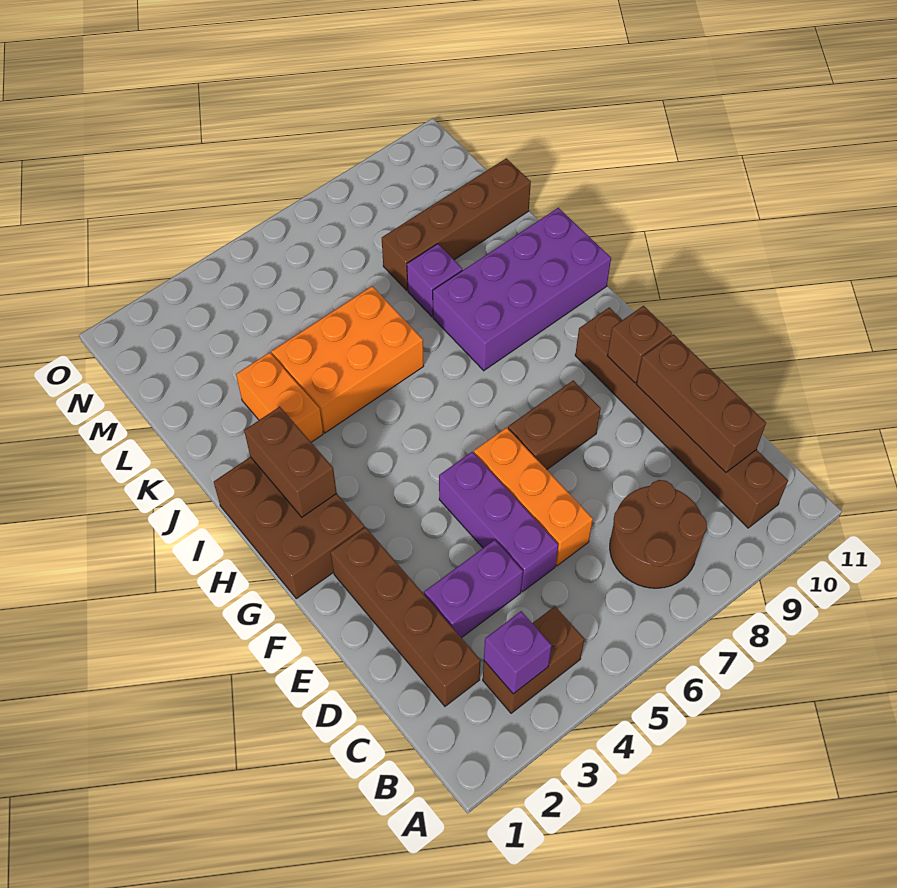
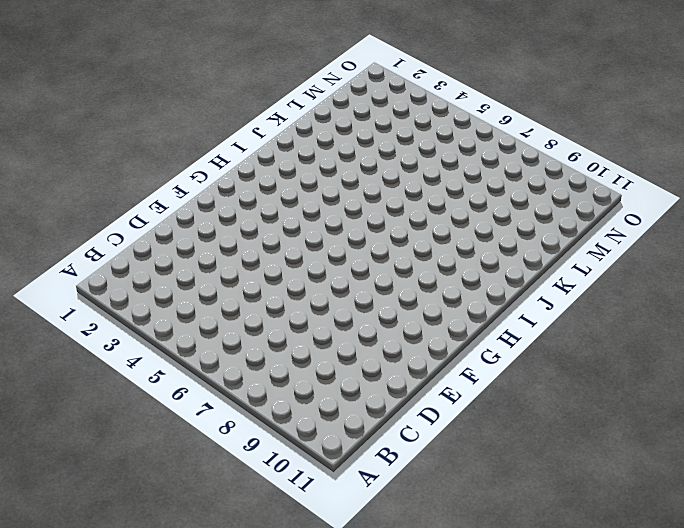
none -> brown 1x2 brick [483,606,584,713]
none -> brown 2x2 round brick [610,480,707,588]
none -> brown 1x6 brick [575,307,788,528]

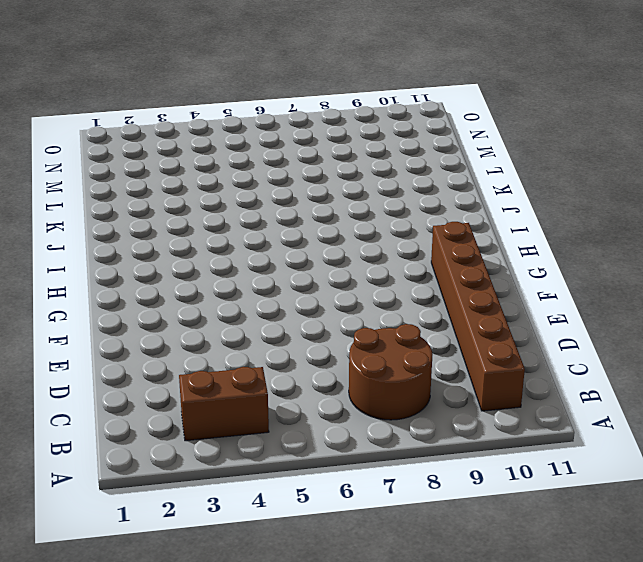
none -> brown 1x4 brick [331,527,481,706]
none -> purple 1x2 brick [424,540,523,638]
none -> purple 1x3 brick [439,452,558,592]

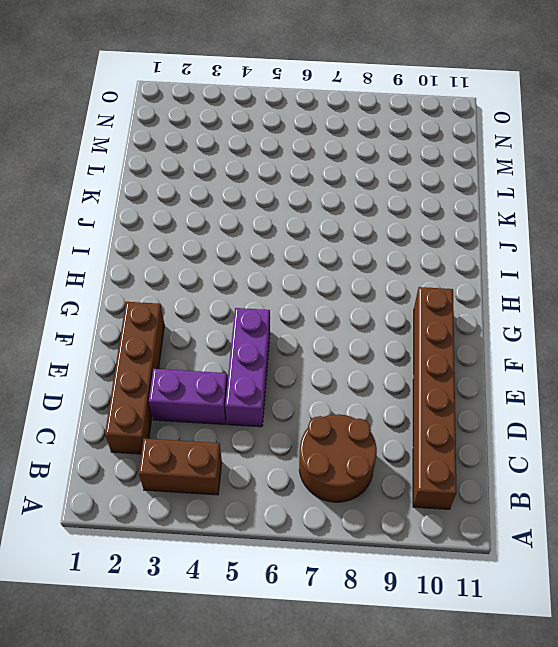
none -> orange 1x3 brick [474,428,593,566]
none -> brown 1x2 brick [508,380,601,470]
none -> brown 2x3 brick [214,457,364,599]

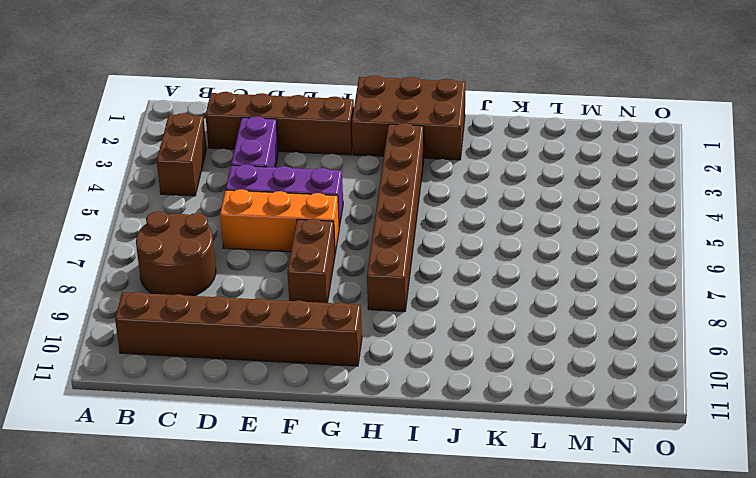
brown 1x6 brick [367,123,424,312] -> none
none -> purple 2x4 brick [433,208,611,371]
none -> orange 1x2 brick [236,352,323,442]
none -> orange 2x3 brick [271,286,424,433]

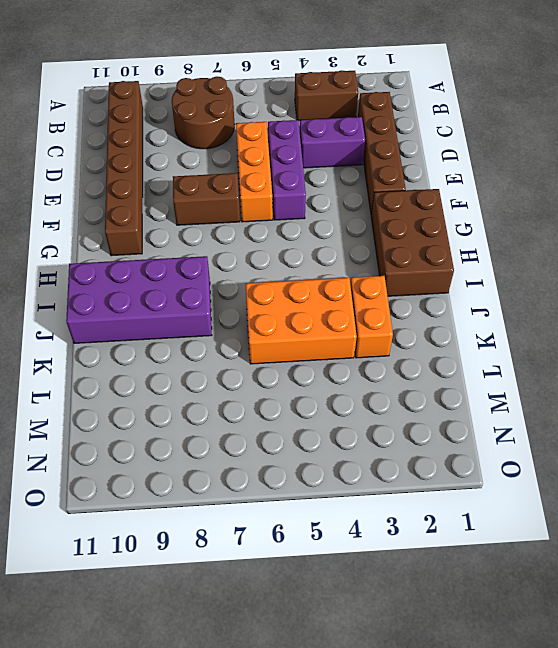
none -> purple 1x1 brick [407,244,462,317]
none -> brown 1x4 brick [382,158,531,290]
none -> purple 1x1 brick [484,611,552,694]

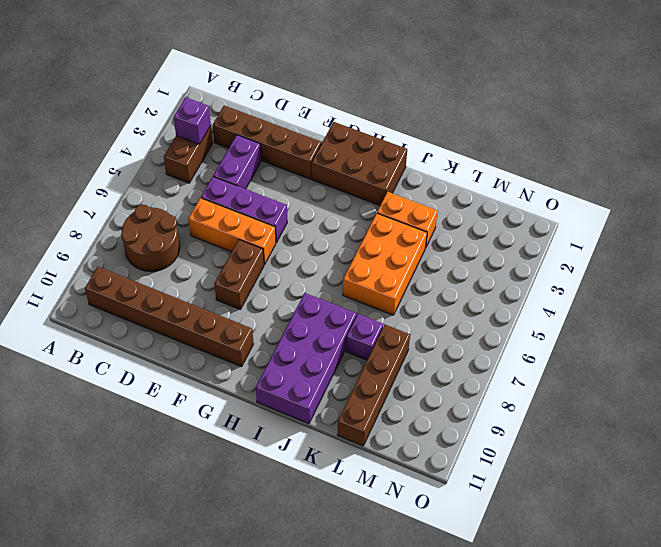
none -> brown 1x3 brick [636,334,766,472]
none -> brown 1x1 brick [607,306,672,383]
none -> brown 1x2 brick [244,407,337,517]

